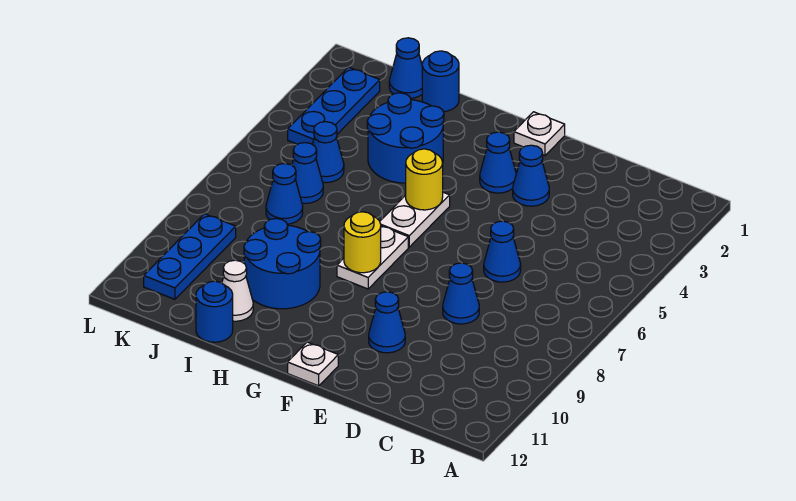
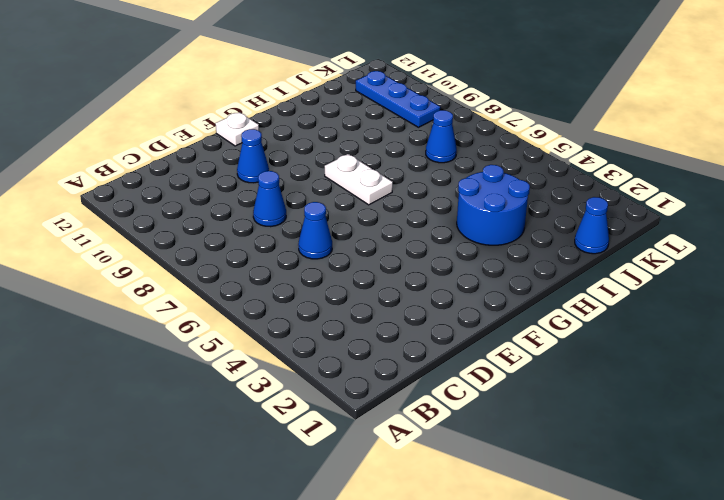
none -> blue 1x1 cone [513,145,549,206]
none -> white 1x1 plate [514,112,565,155]
none -> blue 1x1 cone [480,132,516,193]

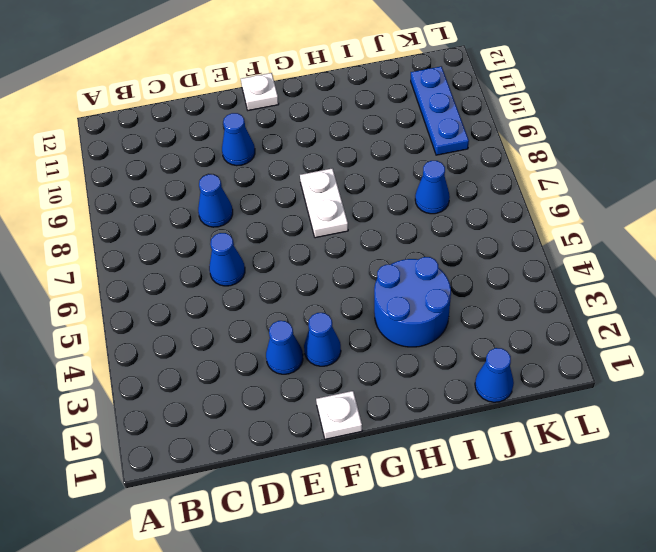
none -> white 1x2 plate [380,192,450,247]
none -> blue 2x2 round brick [244,219,321,309]
none -> blue 1x1 round brick [422,51,459,112]

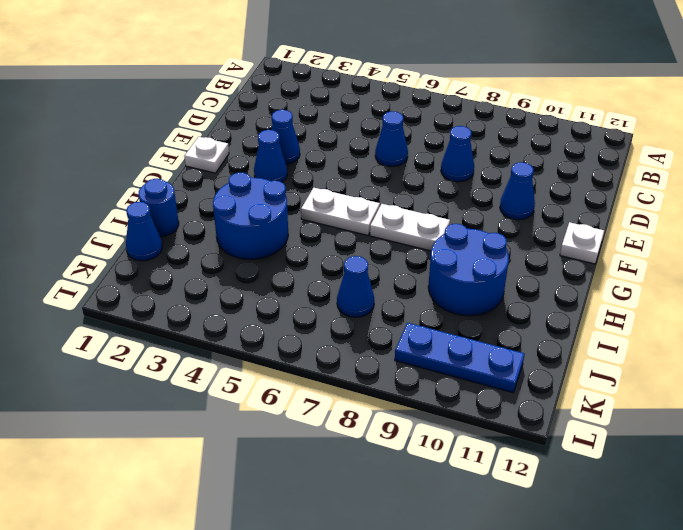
none -> white 1x1 cone [222,260,253,321]
none -> blue 1x1 round brick [196,281,233,342]
none -> blue 1x1 cone [312,122,344,183]

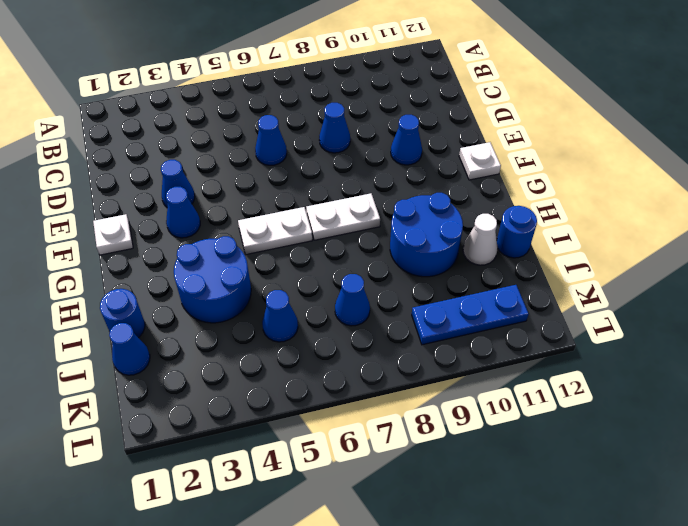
none -> blue 1x1 cone [292,143,323,203]
none -> blue 1x3 plate [288,67,380,144]
none -> yellow 1x1 round brick [406,149,443,210]

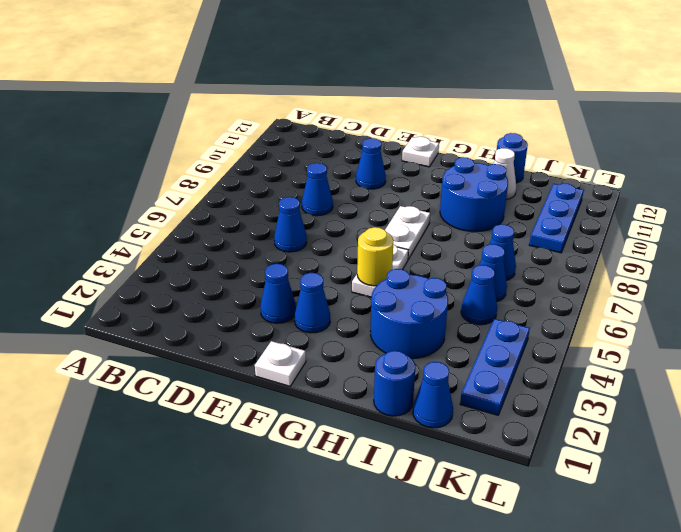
none -> yellow 1x1 round brick [344,212,381,273]

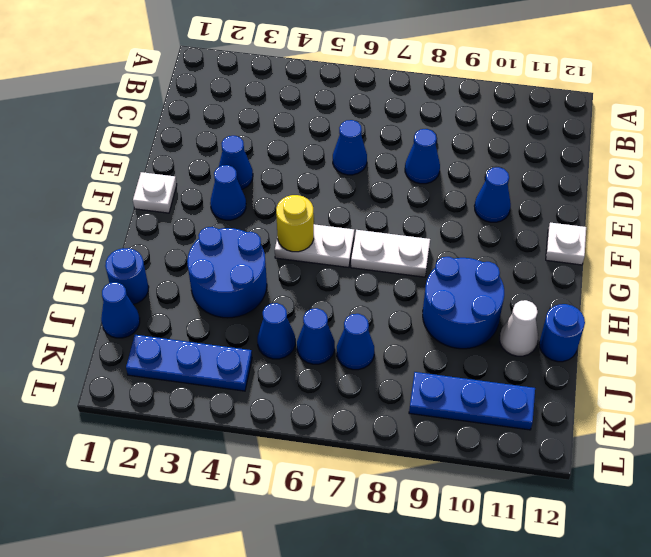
none -> yellow 1x1 round brick [344,212,381,273]

